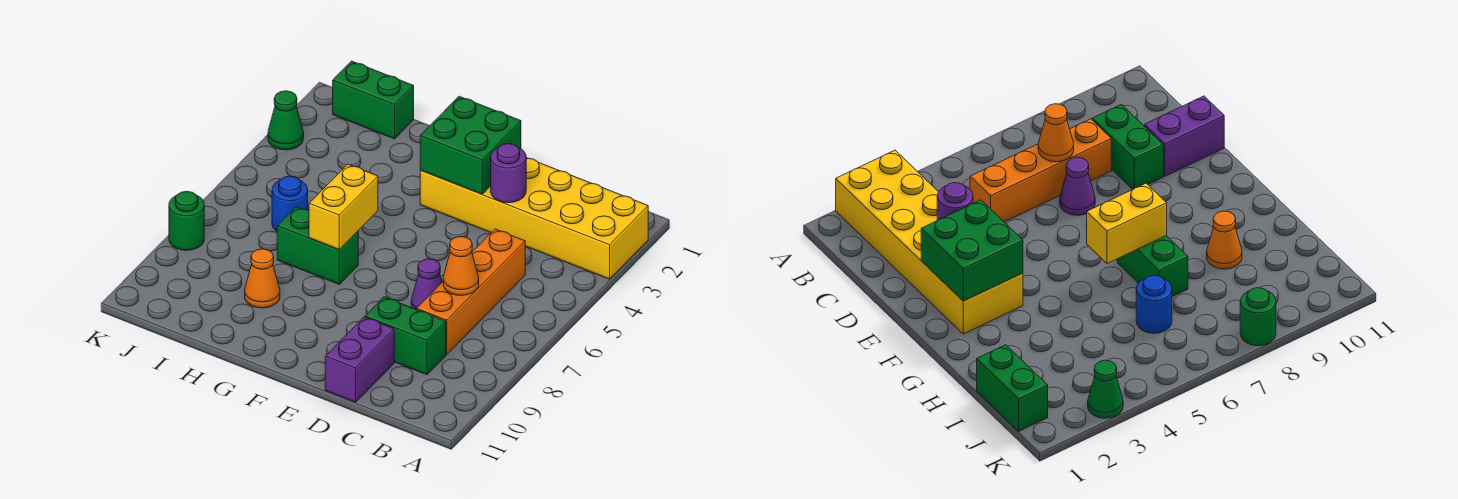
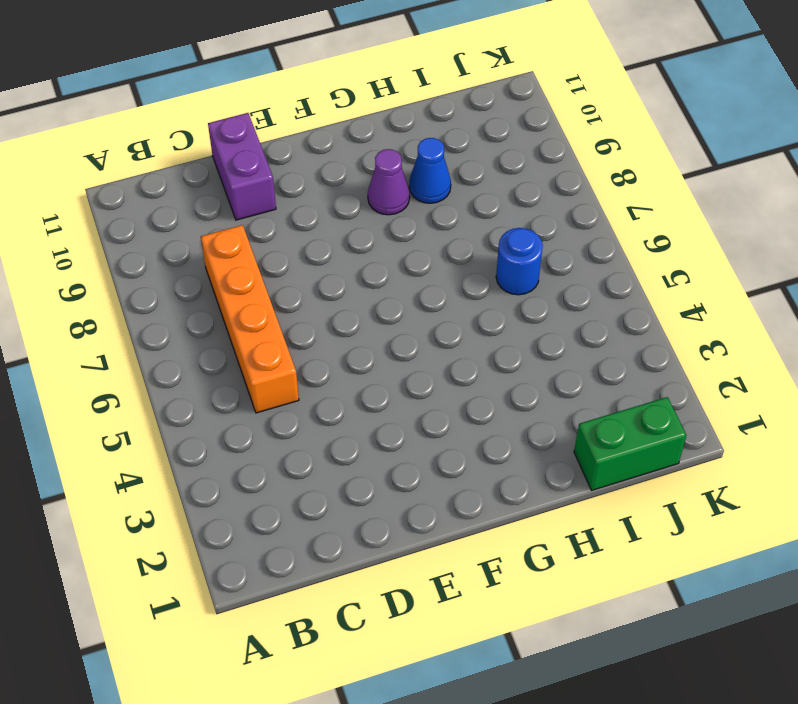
purple 1x1 cone [368,149,410,215] -> purple 1x1 cone moved to [411,259,442,309]
blue 1x1 cone [409,138,451,203] -> orange 1x1 cone [245,249,280,308]
none -> yellow 2x6 brick [420,158,648,279]
none -> green 1x2 brick [365,297,446,375]
none -> green 1x2 brick [277,207,358,284]

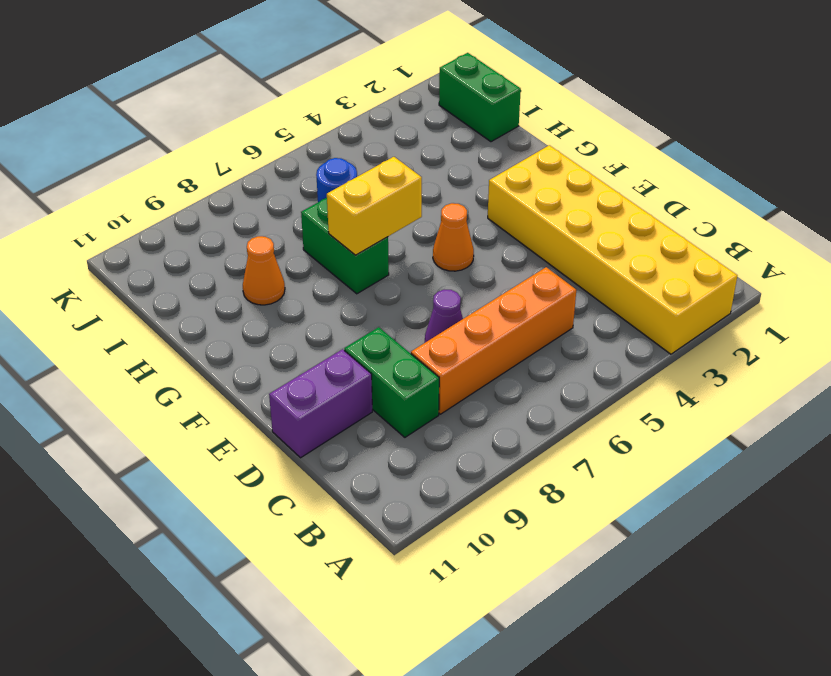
orange 1x1 cone [433,203,474,271] -> orange 1x1 cone moved to [443,237,479,295]
none -> green 1x1 cone [268,91,304,150]
none -> green 1x1 round brick [169,191,204,250]
none -> purple 1x1 round brick [491,144,526,203]

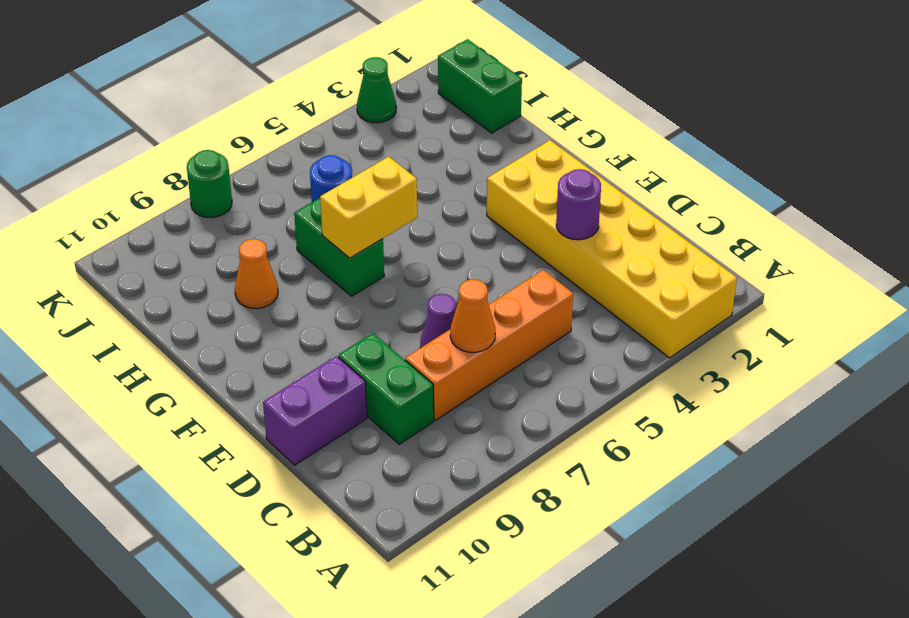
none -> green 2x2 brick [420,96,521,194]

